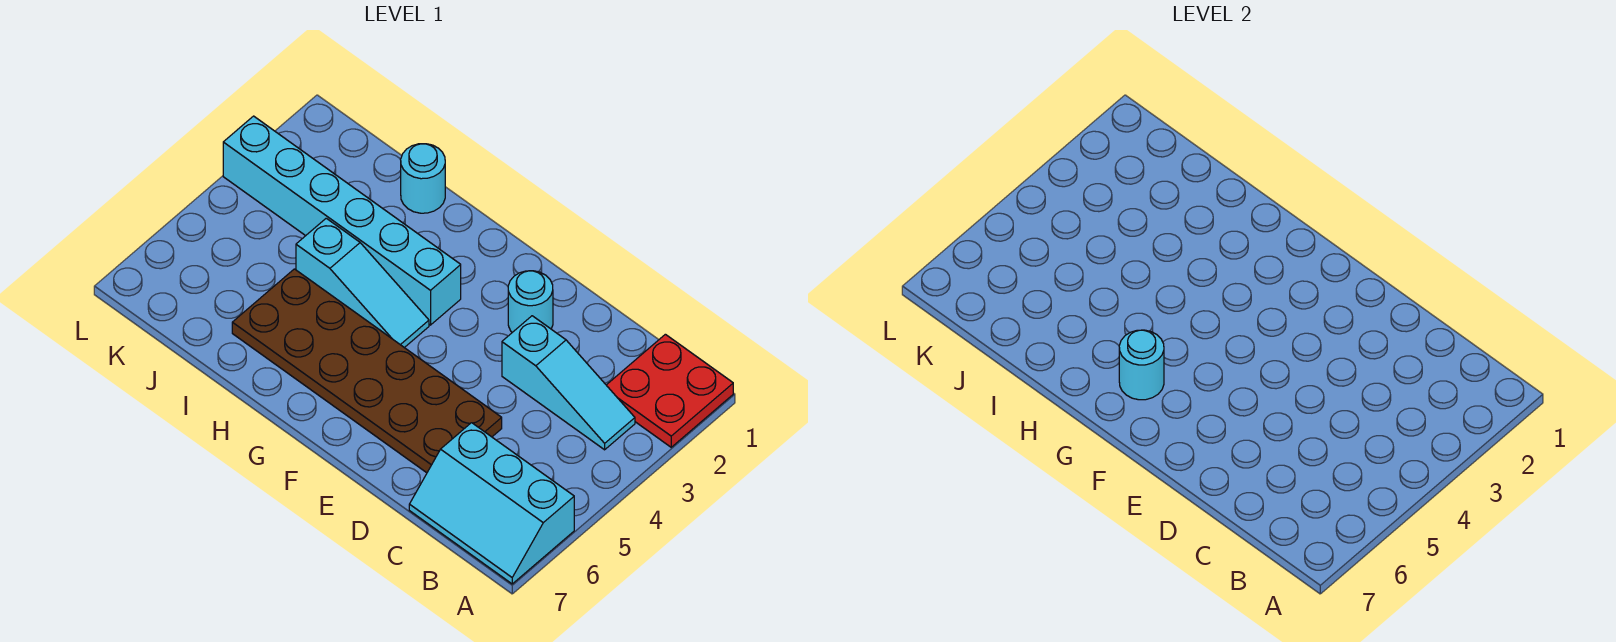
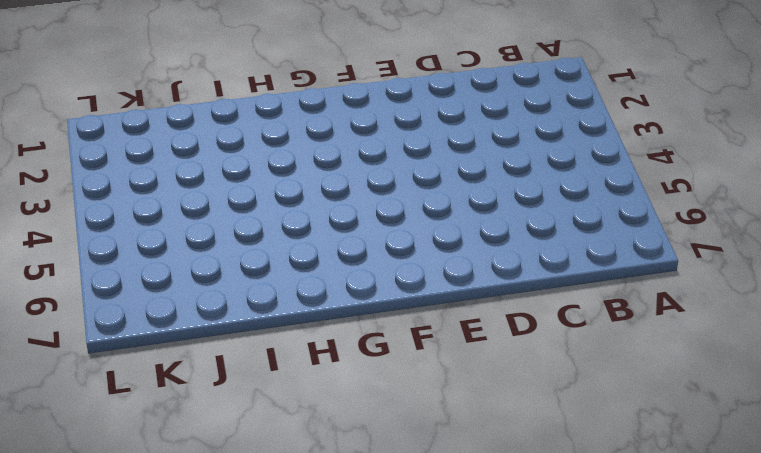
none -> red 2x2 plate [607,334,733,447]
none -> cyan 2x3 slope [409,423,574,584]

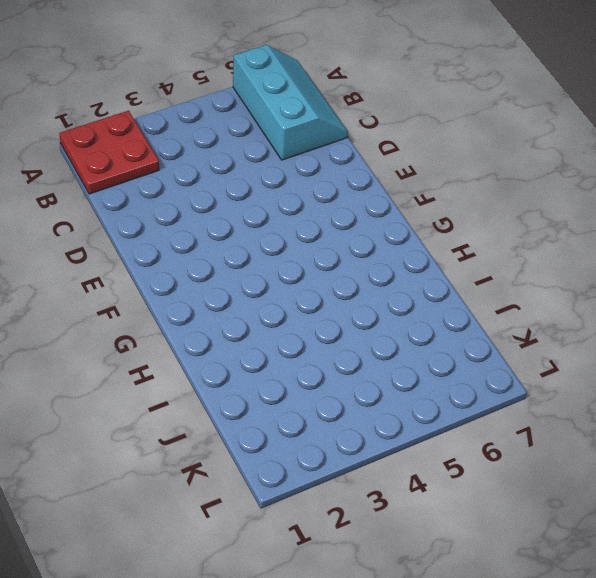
none -> cyan 1x3 slope [502,316,635,450]
none -> brown 2x6 plate [232,269,502,473]

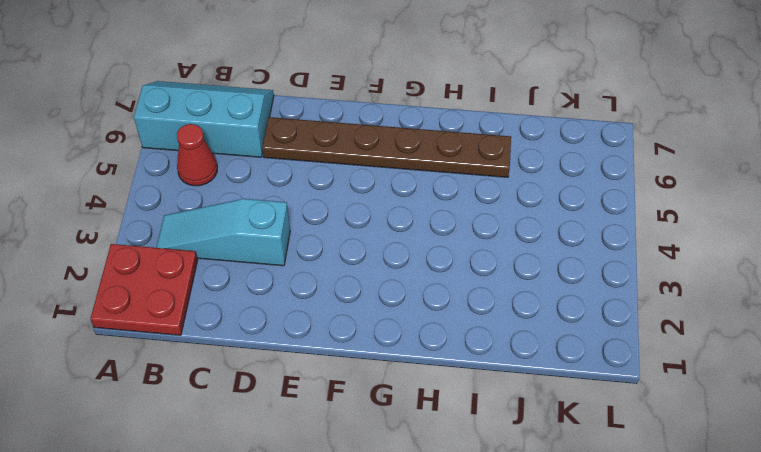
red 1x1 cone [177,124,217,186] -> none
brown 1x6 plate [262,117,511,177] -> brown 2x6 plate [232,269,502,473]
none -> cyan 1x1 round brick [508,271,553,332]
none -> cyan 1x6 brick [223,116,461,325]

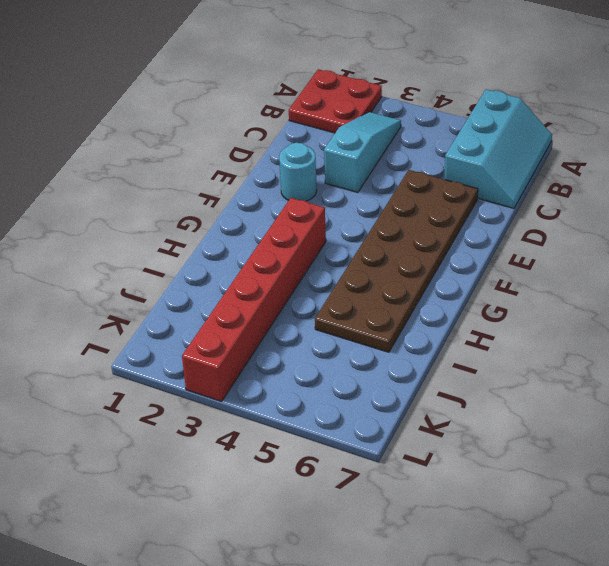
red 1x6 brick [182,198,326,401] -> cyan 1x6 brick [223,116,461,325]
none -> cyan 1x3 slope [296,218,429,348]
none -> cyan 1x1 round brick [401,144,445,213]

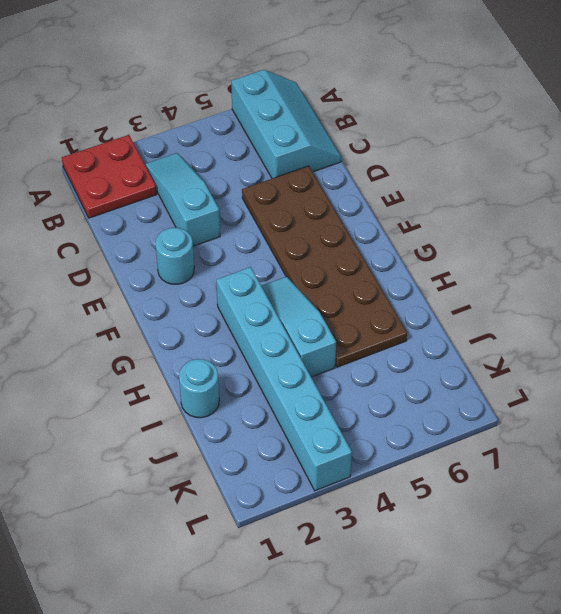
none -> cyan 1x1 round brick [1119,330,1164,400]

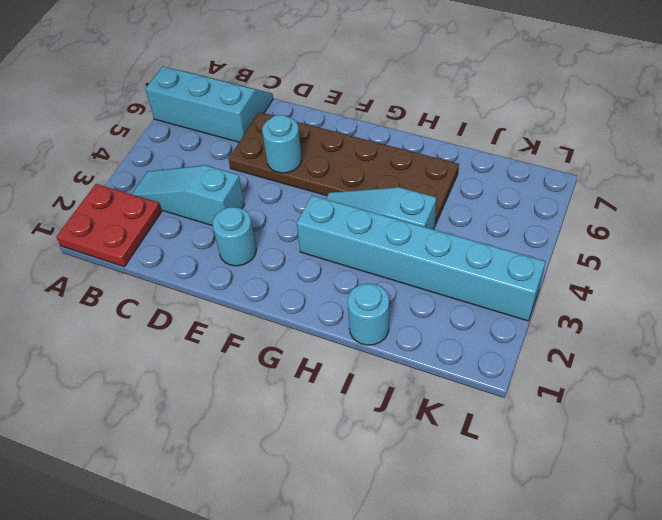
cyan 1x1 round brick [262,115,302,173] -> cyan 1x1 round brick moved to [1119,330,1164,400]

